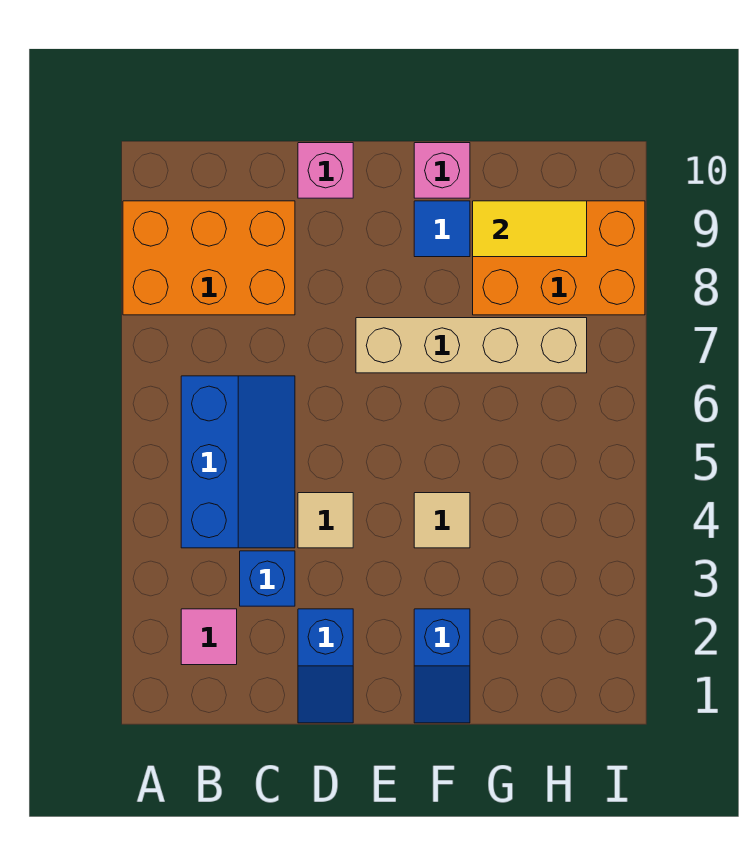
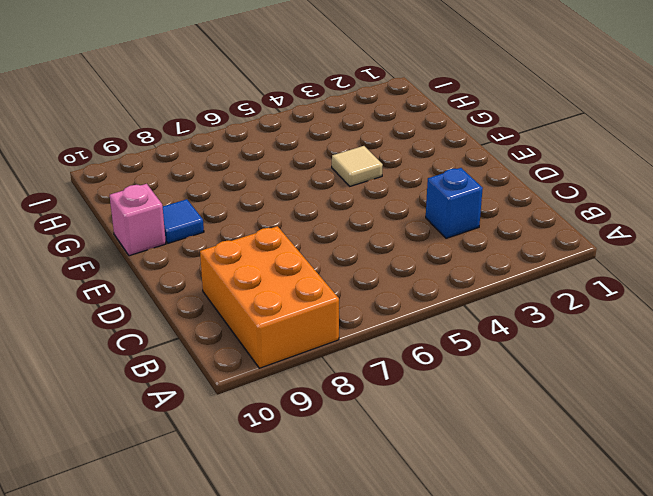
none -> pink 1x1 tile [181,609,237,665]
none -> blue 2x3 slope [181,376,295,548]
none -> blue 1x2 slope [298,609,353,723]

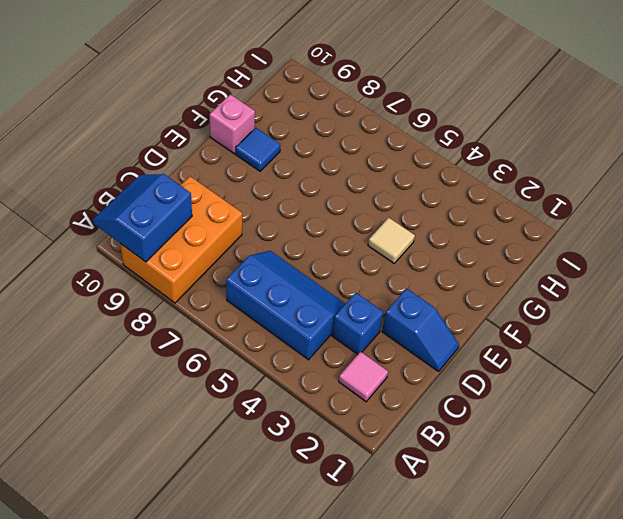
blue 2x2 slope [93,174,192,262] -> none
none -> tan 1x1 tile [298,493,353,548]
none -> pink 1x1 brick [298,143,353,198]
none -> tan 1x4 brick [356,318,587,373]

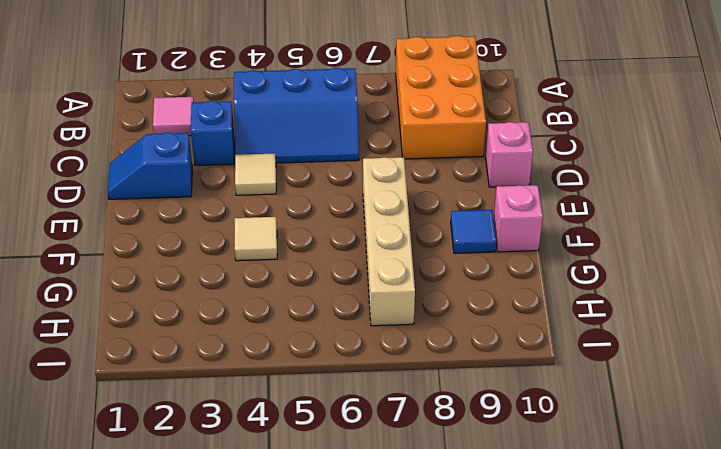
none -> blue 1x2 slope [414,609,470,723]
none -> orange 2x3 brick [473,201,645,315]
none -> yellow 1x2 tile [473,201,587,257]

